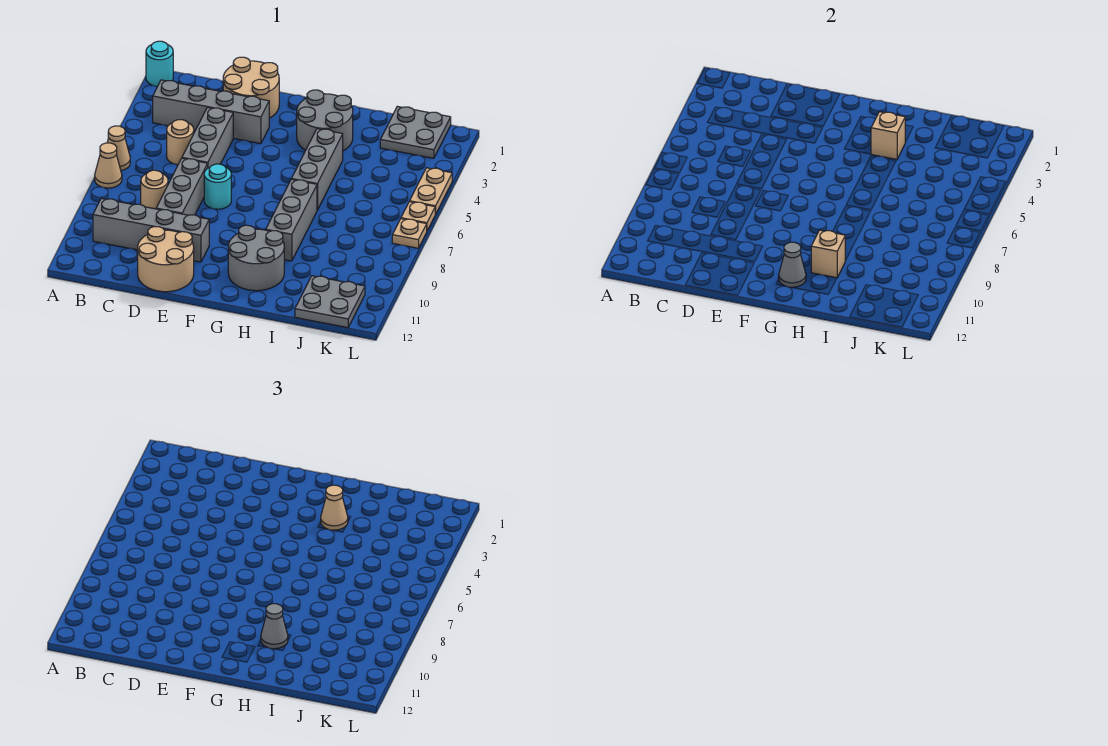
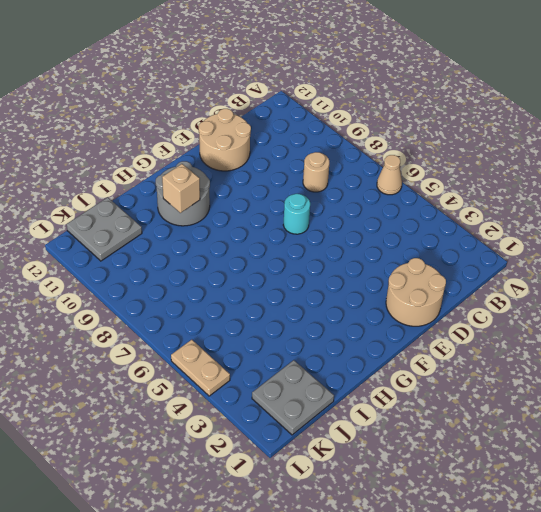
none -> cyan 1x1 round brick [146,41,173,86]
none -> tan 1x1 cone [95,143,122,188]
none -> grey 1x4 brick [153,80,269,144]

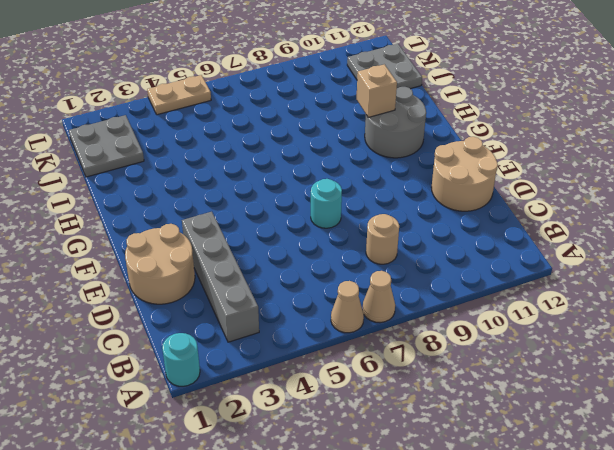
none -> grey 1x4 brick [93,198,209,262]
none -> tan 1x1 round brick [167,120,194,165]
none -> grey 1x3 brick [182,107,233,168]

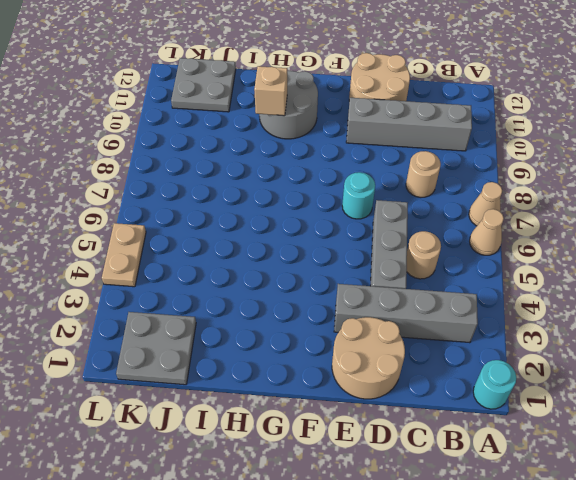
none -> grey 1x3 brick [156,158,208,215]
none -> grey 2x2 round brick [297,90,353,151]
none -> grey 1x3 brick [291,129,343,210]

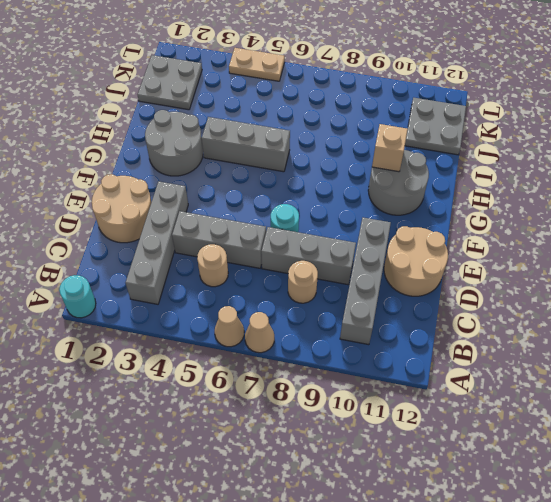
none -> grey 1x3 brick [266,179,317,261]
none -> tan 1x1 plate [401,202,435,231]
none -> tan 1x1 plate [392,219,427,248]

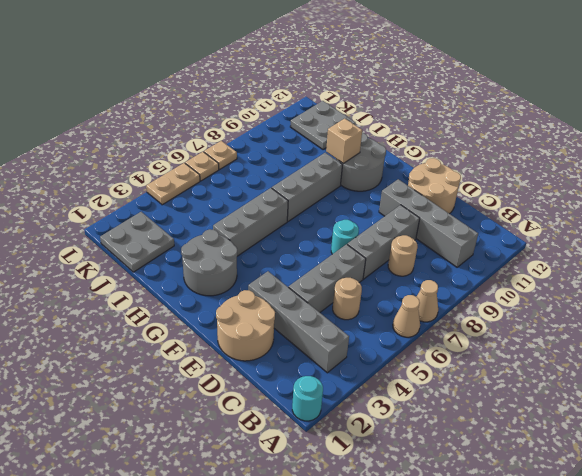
none -> grey 1x1 cone [779,242,806,287]
none -> tan 1x1 brick [871,112,905,159]
none -> tan 1x1 cone [321,485,348,530]

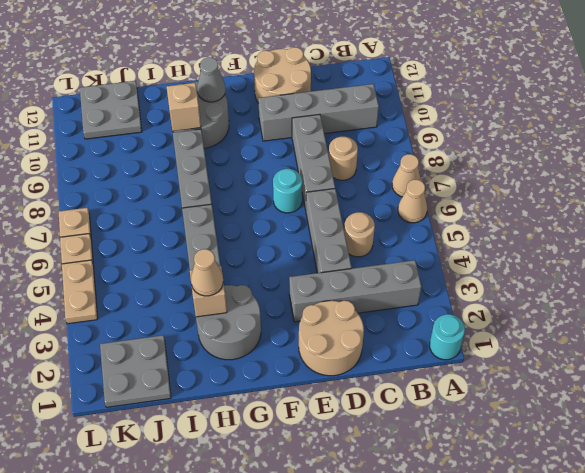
none -> grey 1x1 cone [261,604,288,649]

